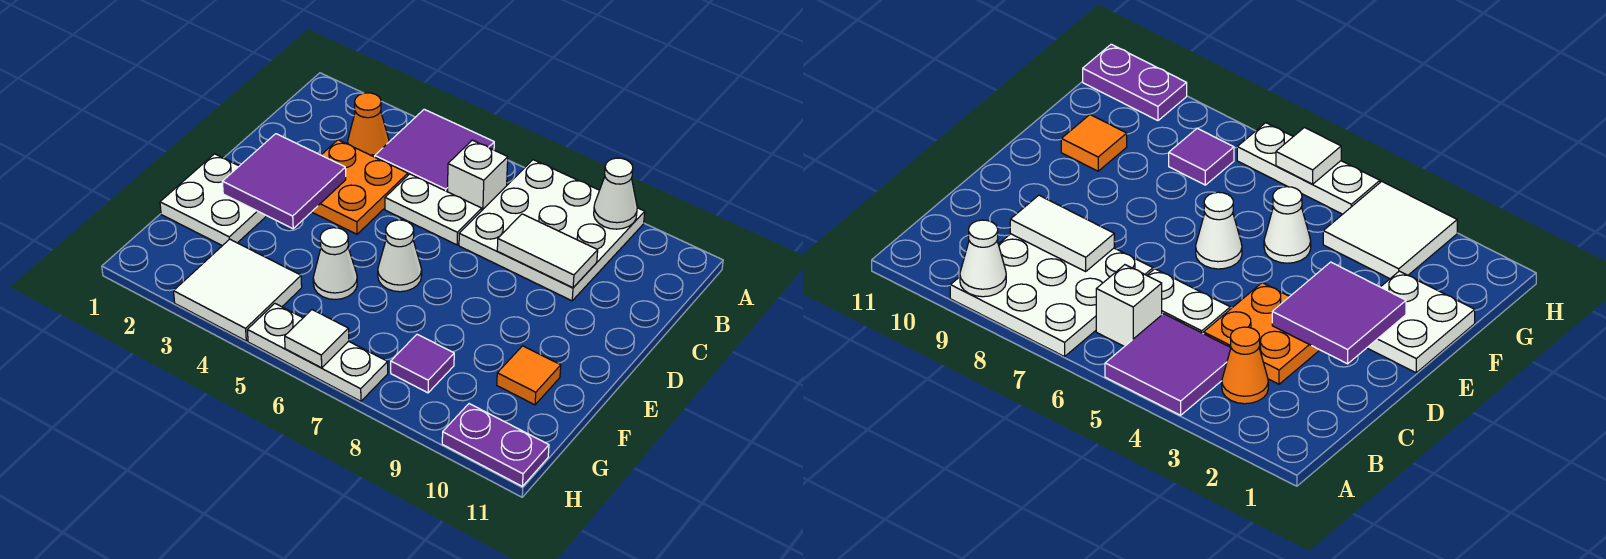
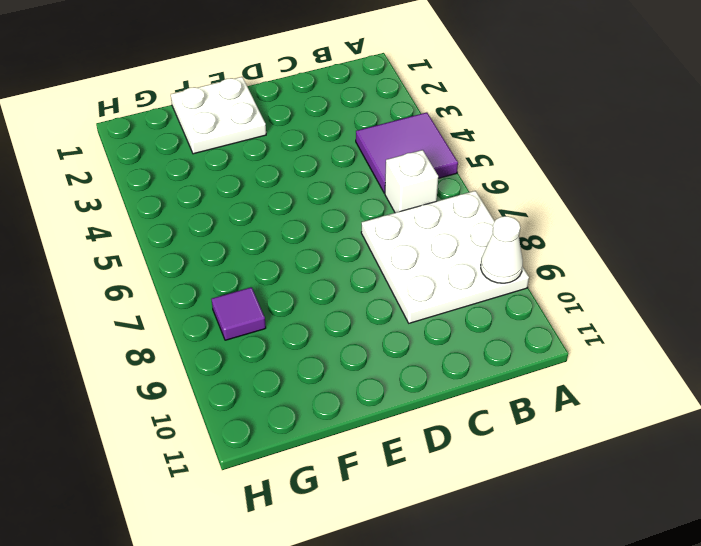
none -> orange 1x1 cone [348,93,389,157]
none -> orange 2x2 plate [312,140,408,234]
none -> white 1x2 plate [385,174,482,245]

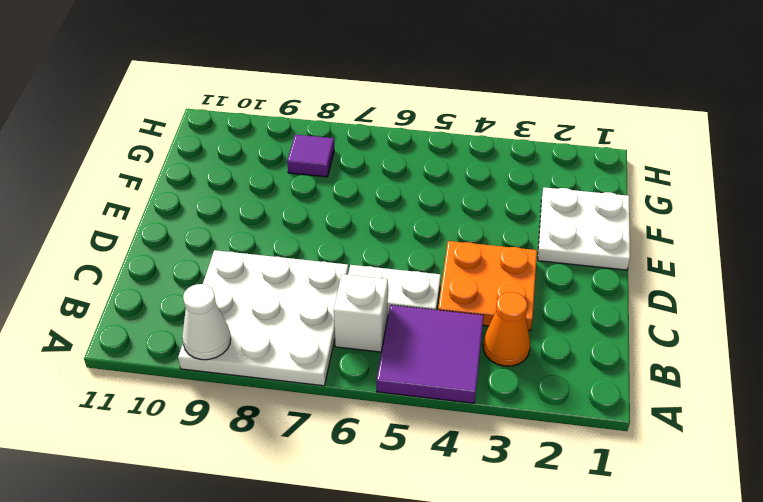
none -> white 1x1 cone [378,220,422,292]
none -> white 1x1 cone [313,228,357,300]
none -> orange 1x1 tile [497,346,561,405]

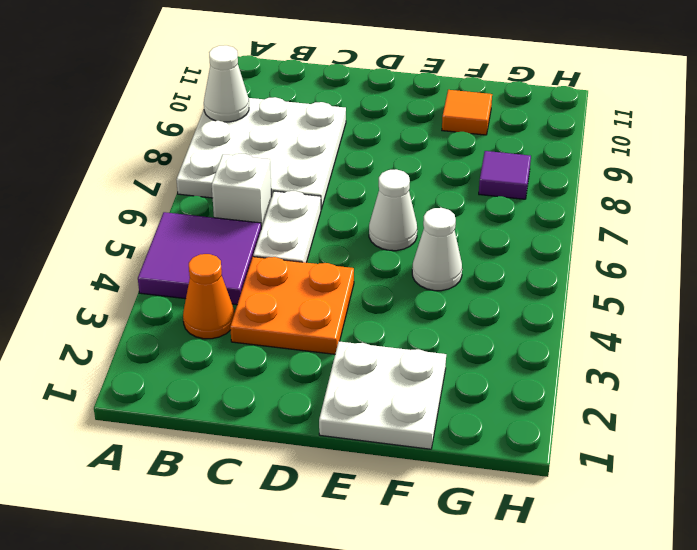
none -> white 2x2 tile [174,239,302,341]
none -> white 1x3 plate [247,303,388,401]
none -> purple 1x2 plate [442,404,549,486]

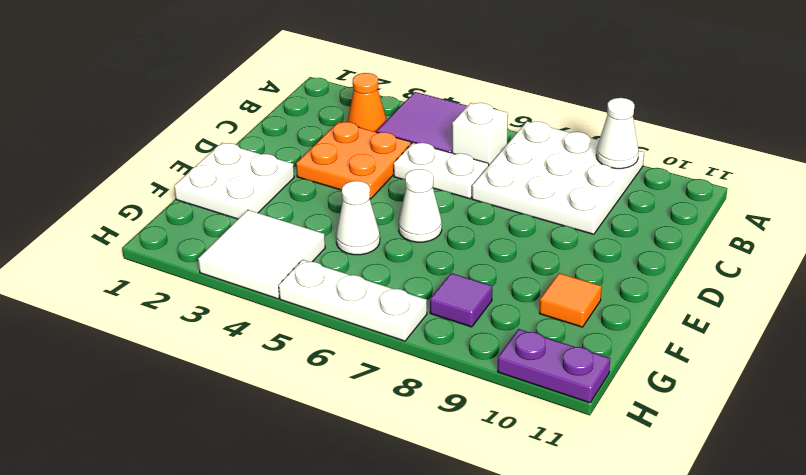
none -> white 1x2 tile [497,214,598,288]
none -> purple 2x2 tile [222,134,346,229]
none -> white 1x1 tile [285,310,349,368]

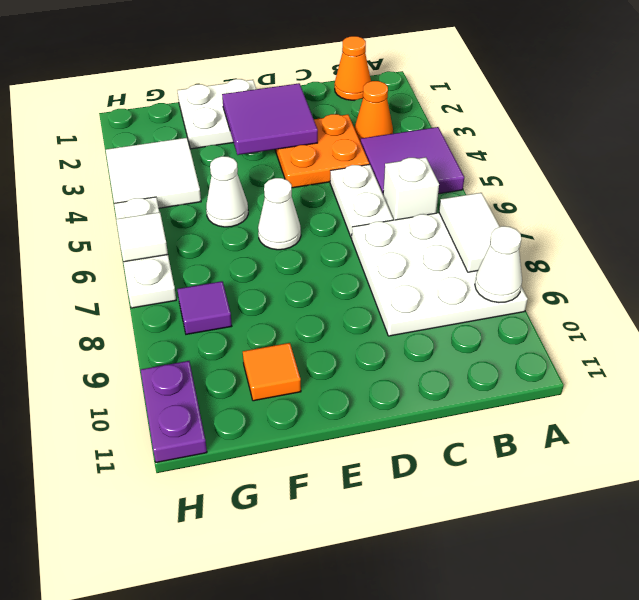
white 1x2 tile [439,193,500,272] -> white 1x2 tile moved to [497,214,598,288]
orange 1x1 cone [335,36,371,100] -> none

